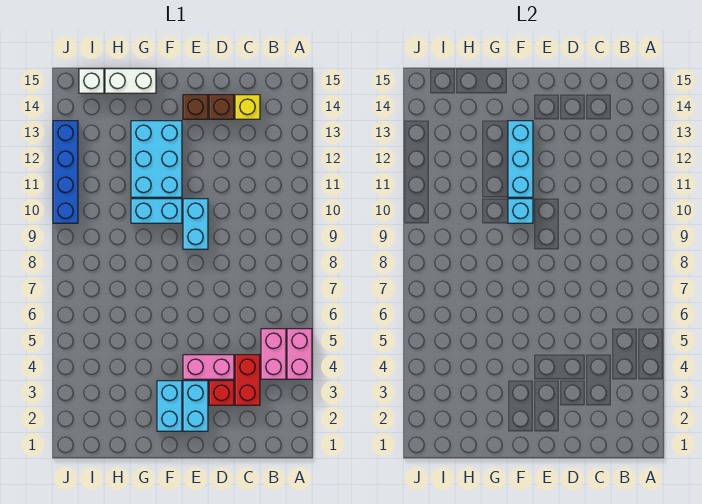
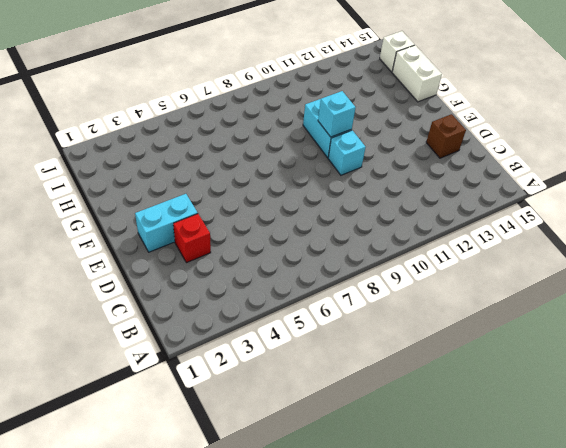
cyan 1x1 brick [328,130,366,175] -> cyan 1x2 brick [183,199,208,249]
none -> pink 1x2 brick [287,329,312,379]
none -> pink 1x2 brick [261,329,286,379]
none -> red 1x2 brick [235,355,260,405]

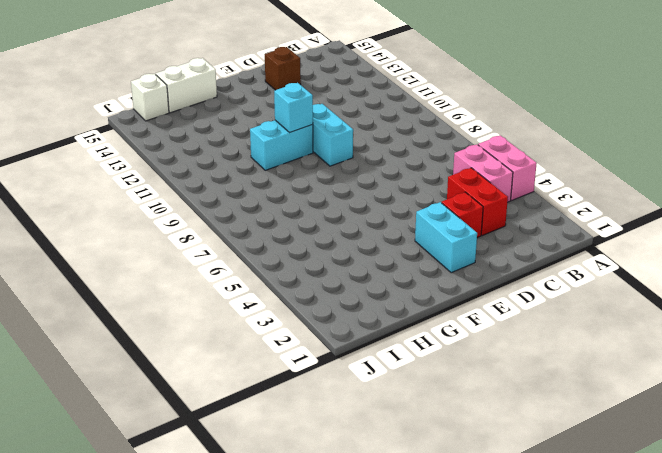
none -> yellow 1x1 brick [235,95,260,119]
none -> pink 1x2 brick [183,355,234,379]
none -> brown 1x1 brick [183,95,208,119]

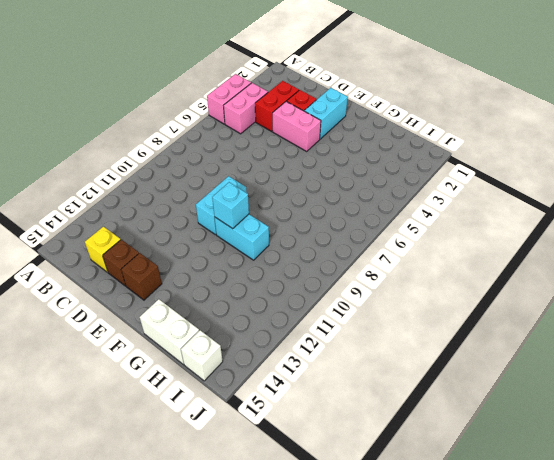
none -> cyan 1x2 brick [157,381,182,431]
none -> cyan 2x3 brick [131,121,182,197]
none -> blue 1x4 brick [53,121,78,223]

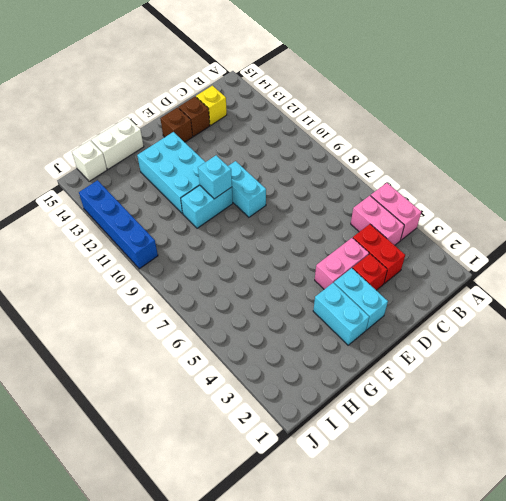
none -> cyan 1x3 brick [508,121,533,197]

